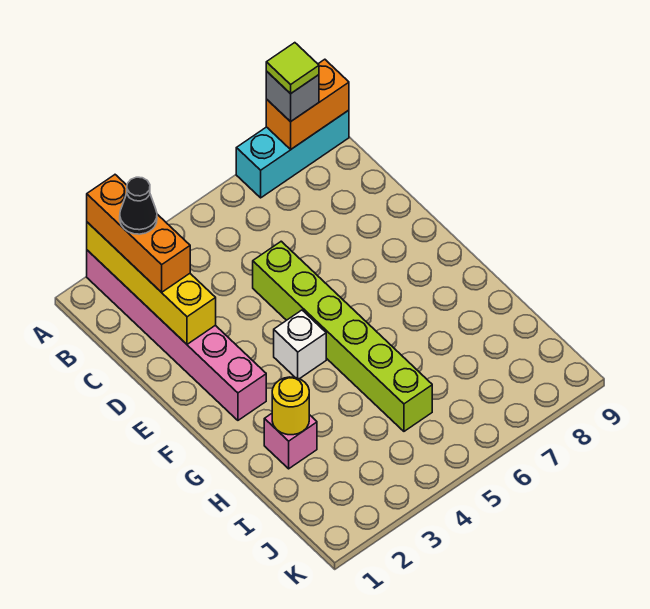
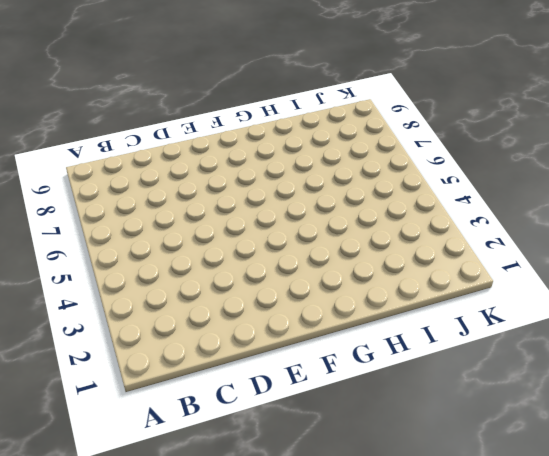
none -> pink 1x6 brick [87,250,266,420]
none -> cyan 1x3 brick [236,110,349,198]
none -> lime 1x6 brick [253,241,432,431]

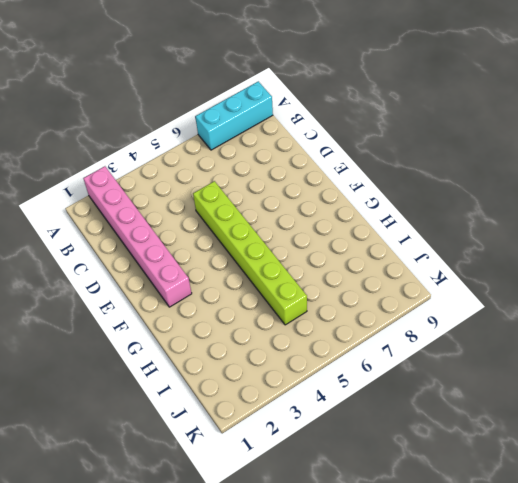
none -> white 1x1 brick [274,310,326,379]
none -> pink 1x1 brick [264,414,317,469]
none -> yellow 1x4 brick [87,222,216,344]

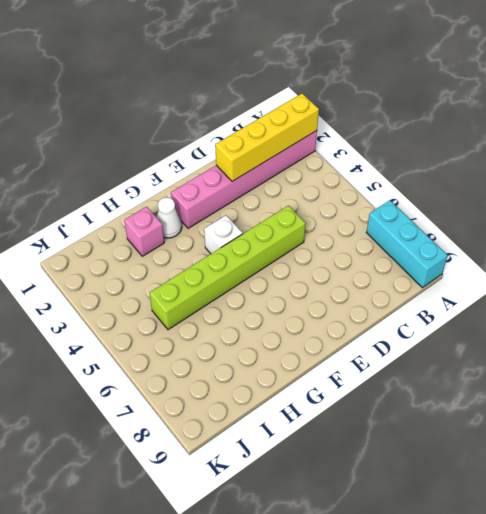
white 1x1 cone [157,197,182,238] -> none
none -> orange 1x2 brick [266,59,349,149]
none -> yellow 1x1 round brick [272,377,309,435]
none -> orange 1x3 brick [87,175,190,292]

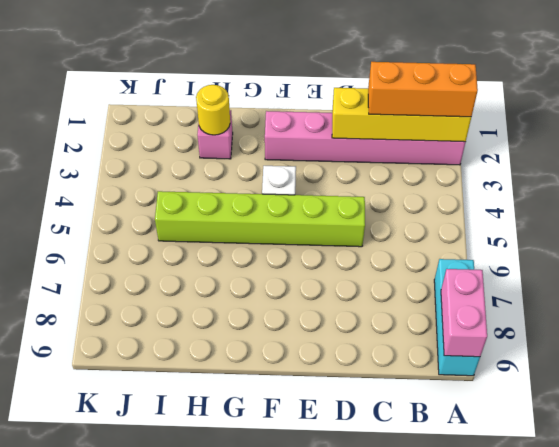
pink 1x2 brick [441,269,487,357] -> orange 1x2 brick [266,59,349,149]
none -> grey 1x1 brick [266,71,319,122]
none -> lime 1x1 tile [266,43,319,94]
none -> black 1x1 cone [120,177,157,234]

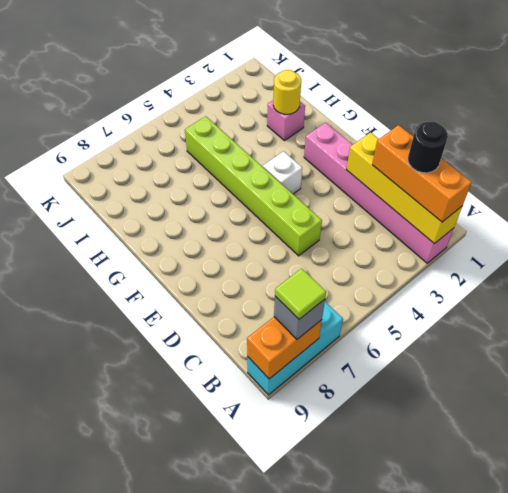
black 1x1 round brick [408,122,448,173] -> black 1x1 cone [120,177,157,234]

